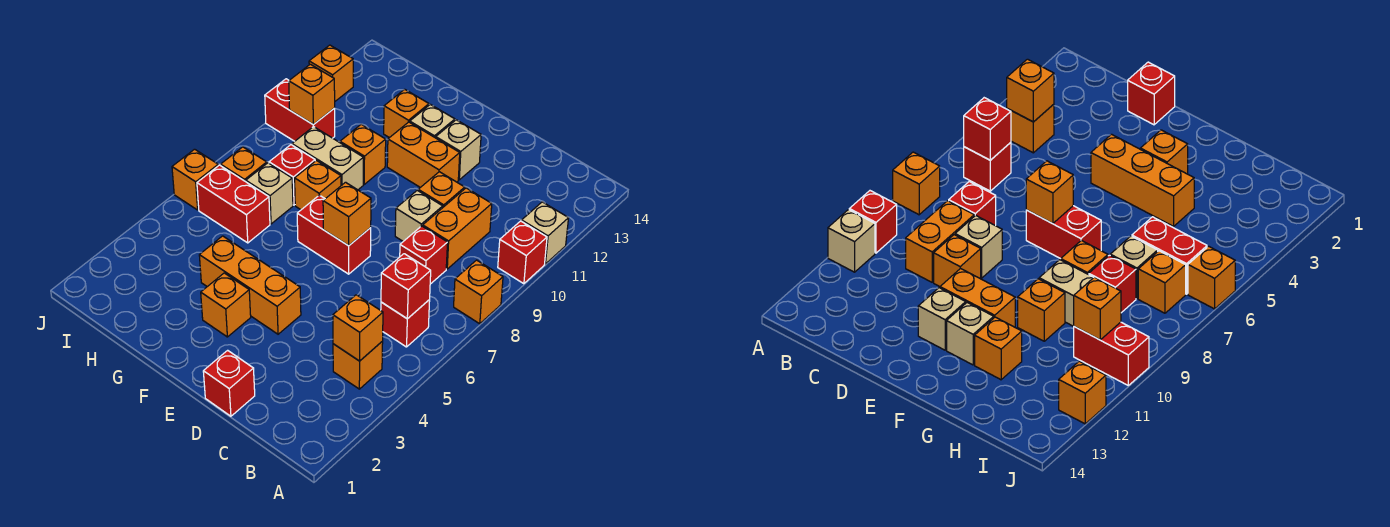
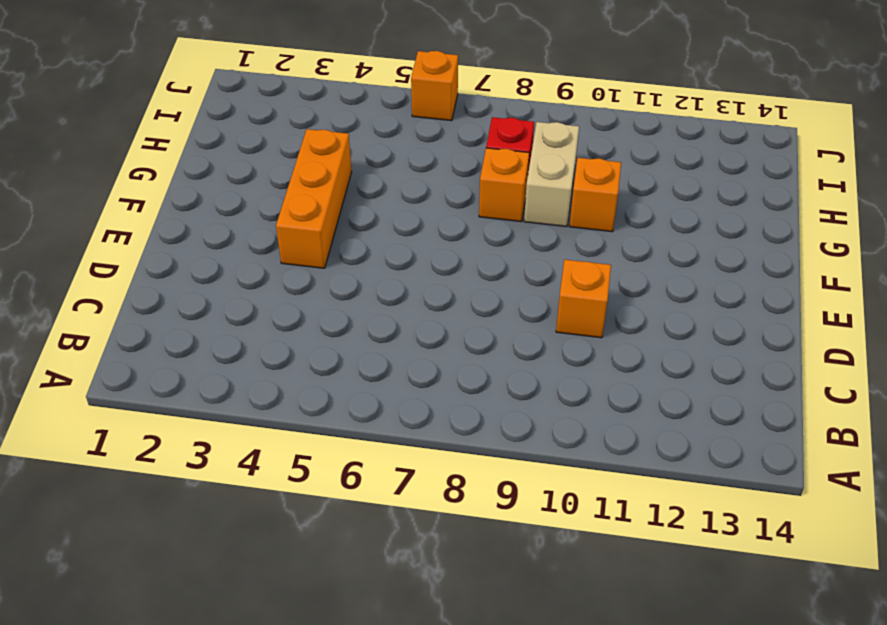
none -> orange 1x1 brick [454,260,503,324]
none -> red 1x1 brick [498,221,547,284]
none -> tan 1x1 brick [522,202,568,264]
none -> orange 1x1 brick [333,341,383,389]

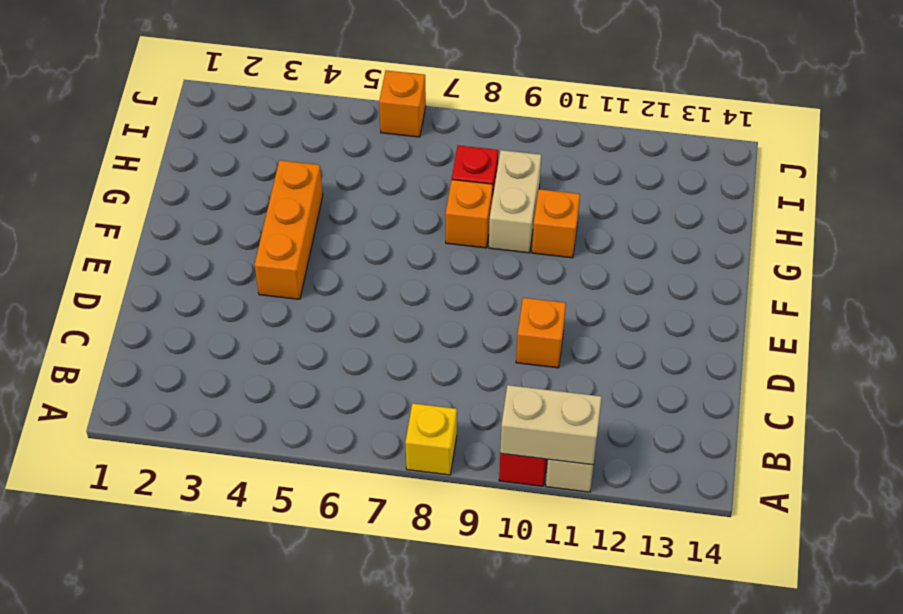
yellow 1x1 brick [405,403,457,475] -> orange 1x1 brick [454,260,503,324]
tan 1x2 brick [500,385,601,465] -> none
none -> orange 1x1 brick [333,341,383,389]
none -> red 1x1 brick [381,300,430,347]
none -> red 1x1 brick [400,226,448,284]
none -> orange 1x2 brick [423,188,492,269]

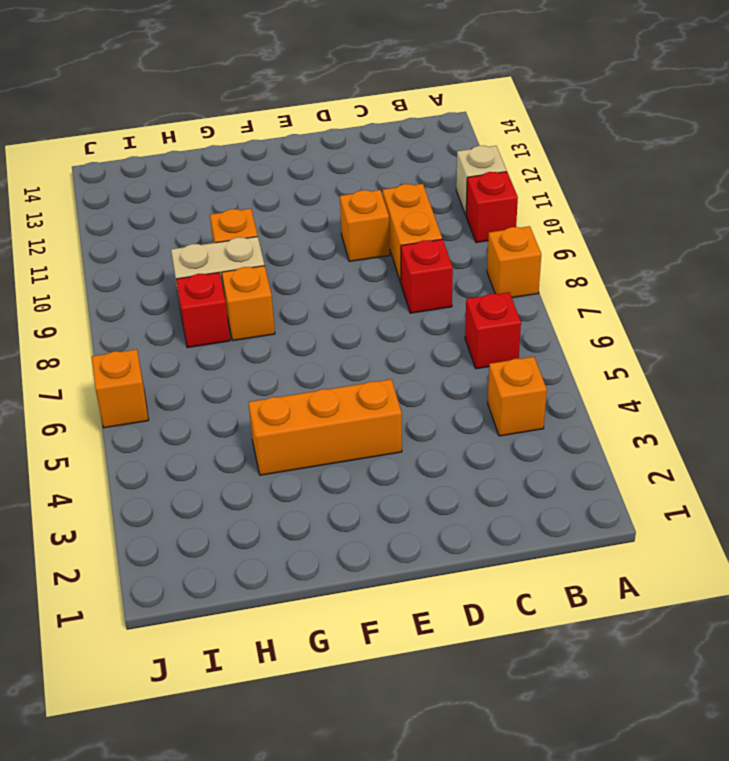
none -> red 1x1 brick [203,350,255,416]
none -> tan 1x1 brick [395,190,443,241]
none -> red 1x2 brick [297,195,371,274]
none -> orange 1x2 brick [387,122,460,187]

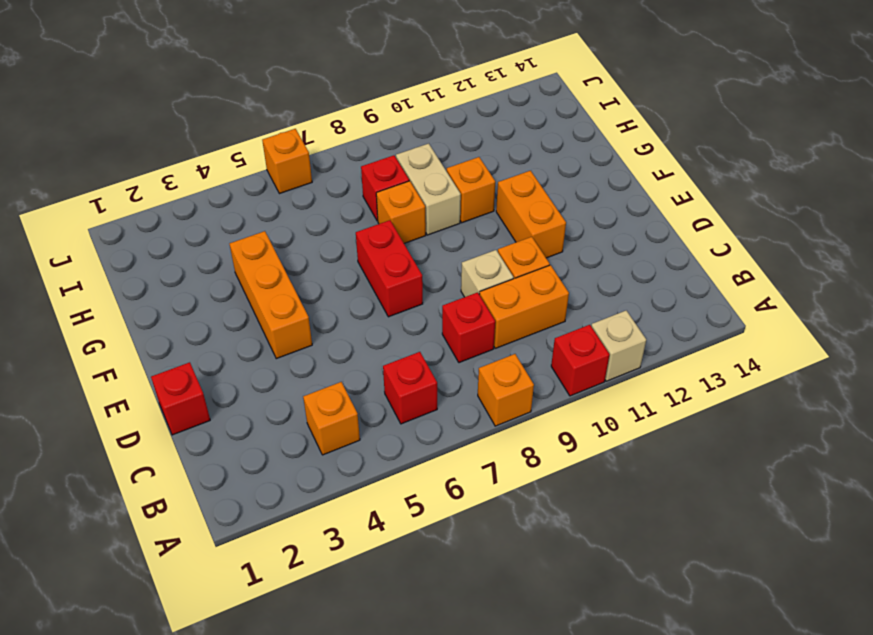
none -> tan 1x1 brick [436,120,481,180]
none -> orange 1x1 brick [201,273,251,337]
none -> tan 1x1 brick [410,104,455,138]
none -> orange 1x1 brick [384,89,429,138]

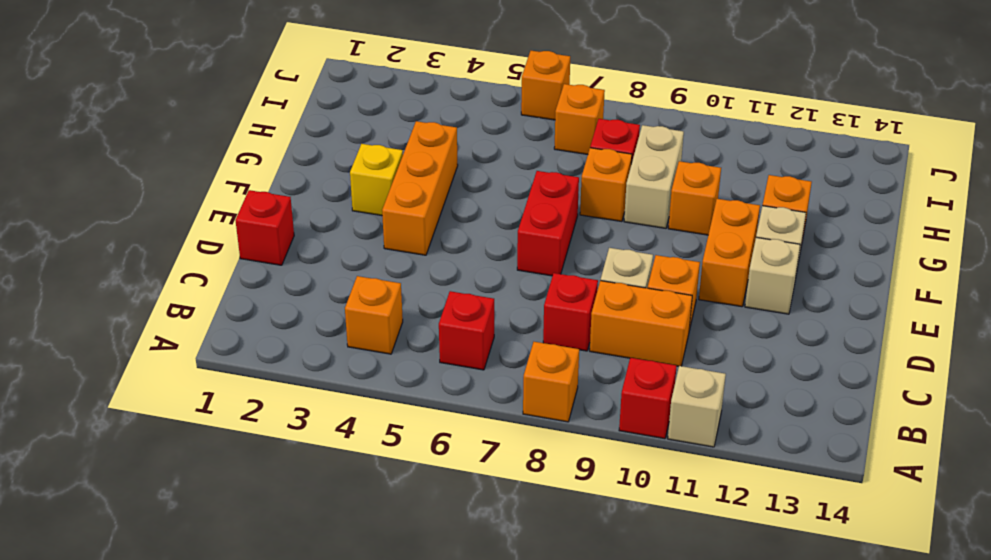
yellow 1x1 brick [350,144,403,216] -> orange 1x1 brick [201,273,251,337]
none -> red 1x2 brick [197,165,270,243]
none -> tan 1x1 brick [246,163,293,224]
none -> red 1x2 brick [265,79,335,141]
none -> orange 1x1 brick [309,45,353,101]

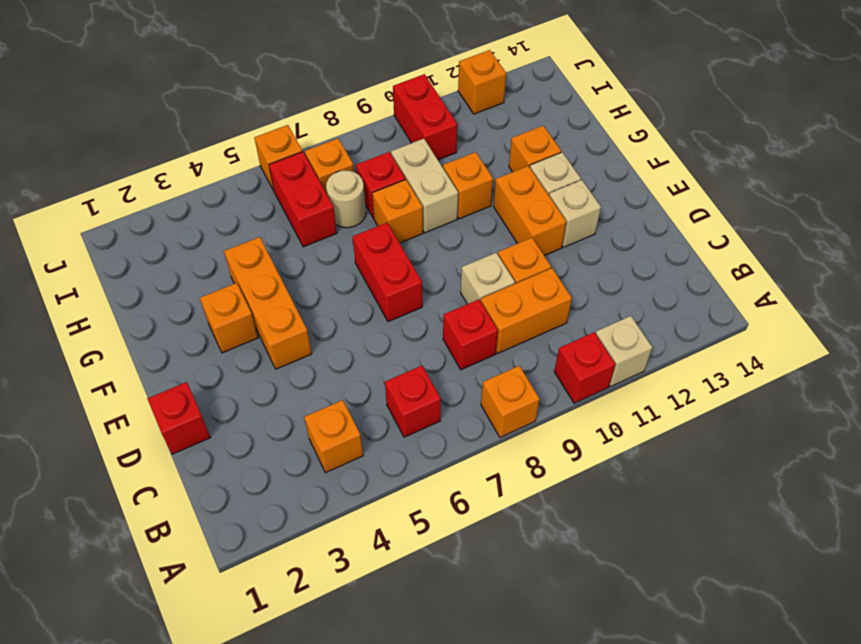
tan 1x1 round brick [326,170,366,228] -> tan 1x1 brick [246,163,293,224]
none -> orange 1x1 brick [333,295,383,361]
none -> red 1x1 brick [381,254,431,319]
none -> orange 1x1 brick [323,182,371,246]
none -> orange 1x1 brick [289,64,335,125]

